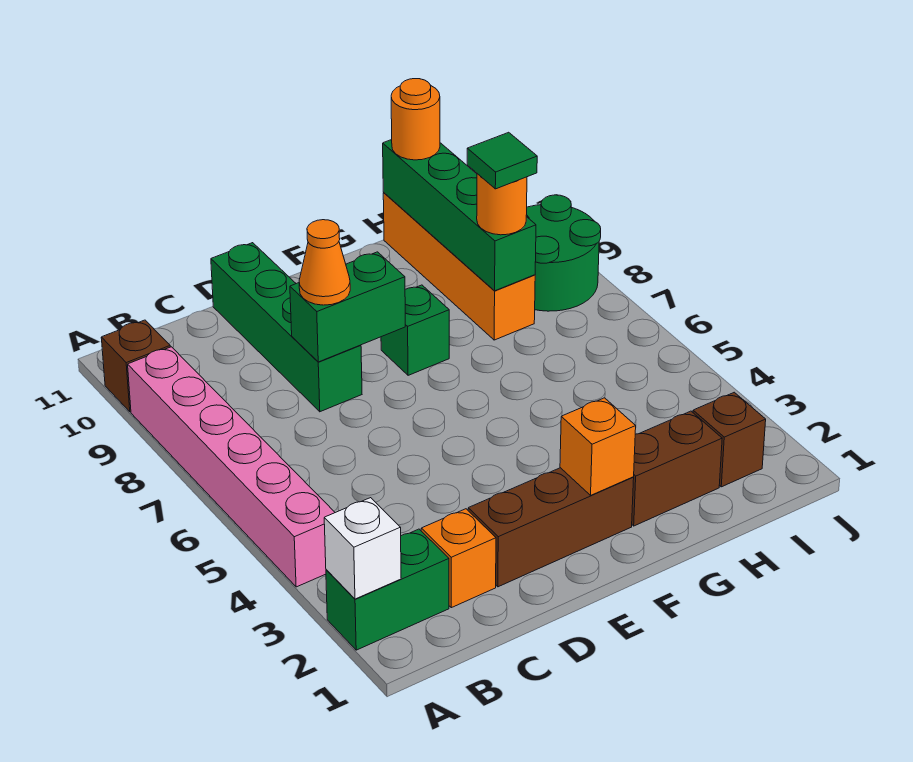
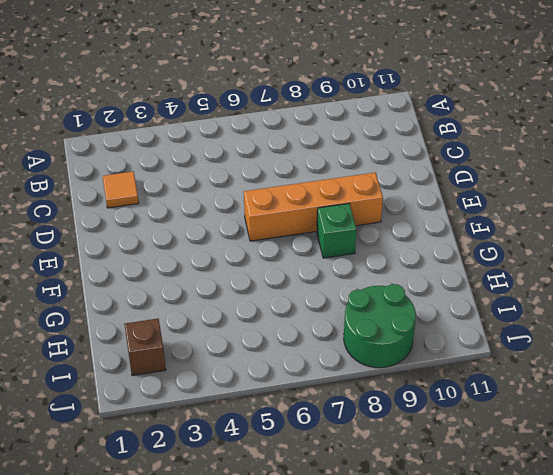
orange 1x1 tile [103,171,139,208] -> orange 1x1 brick [421,509,496,608]
orange 1x4 brick [244,172,383,241] -> orange 1x4 brick moved to [383,193,535,340]
none -> green 1x2 brick [326,529,449,650]
none -> pink 1x6 brick [128,347,335,587]
none -> brown 1x1 brick [101,320,170,412]

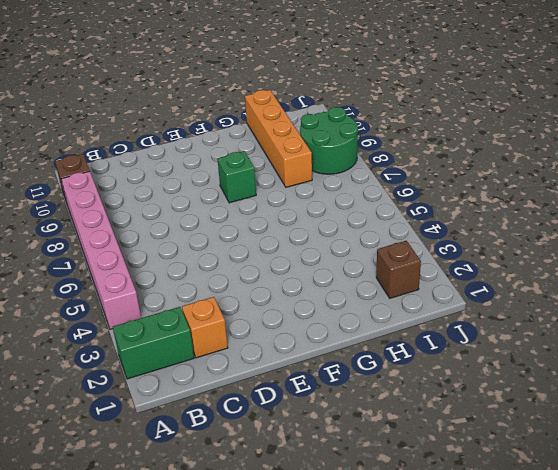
none -> brown 1x3 brick [468,468,634,587]
none -> green 1x4 brick [211,243,362,412]
none -> brown 1x2 brick [632,411,722,526]

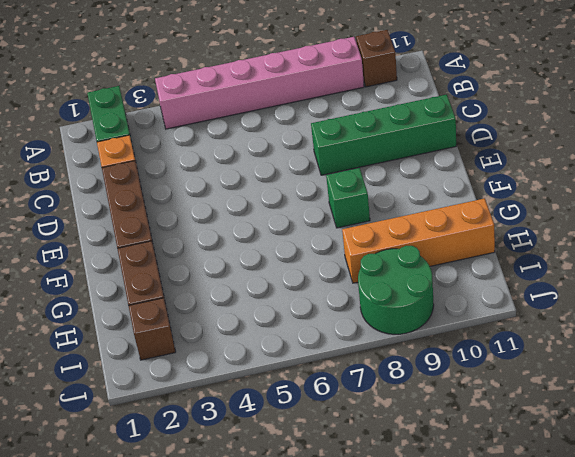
none -> white 1x1 brick [324,498,401,599]
none -> green 1x2 brick [290,252,405,362]
none -> orange 1x1 brick [560,398,636,495]

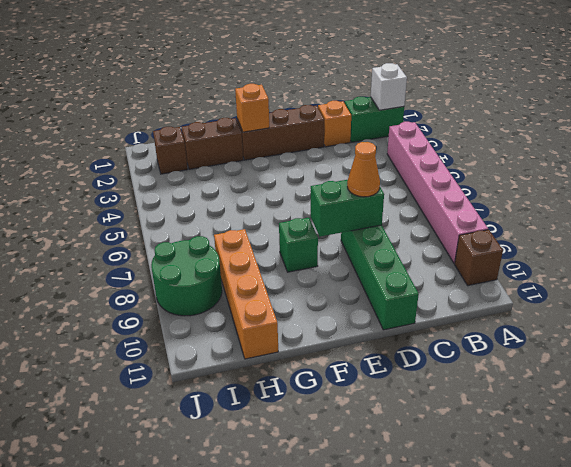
none -> green 1x4 brick [383,140,536,291]
none -> orange 1x1 round brick [477,174,527,235]
none -> orange 1x1 round brick [391,79,440,160]

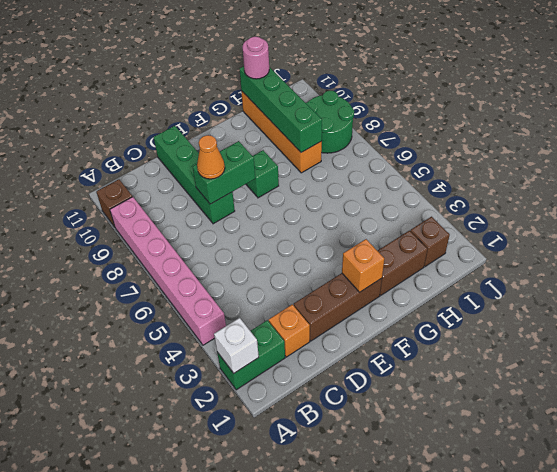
pink 1x1 round brick [242,37,269,79] -> orange 1x1 round brick [391,79,440,160]
none -> orange 1x1 round brick [477,174,527,235]
none -> green 1x1 tile [467,132,537,189]

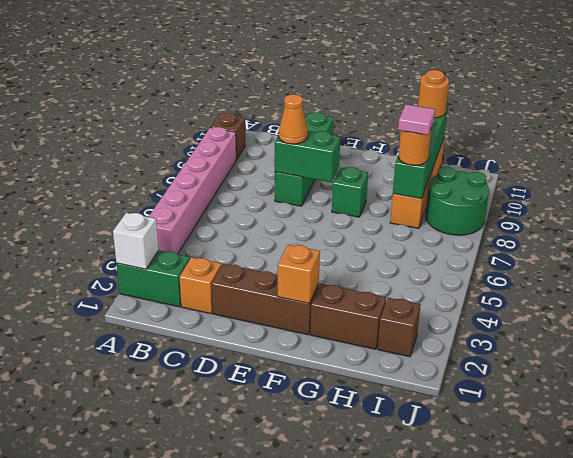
pink 1x1 tile [398,104,435,135] -> green 1x1 tile [467,132,537,189]

